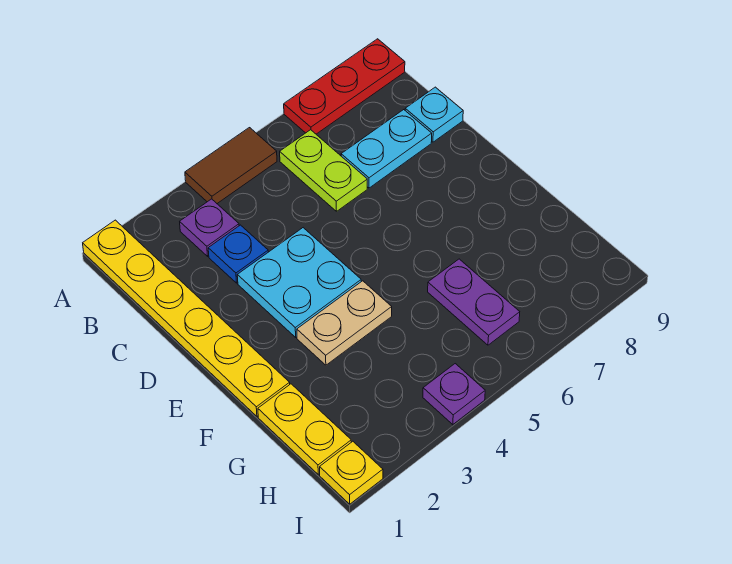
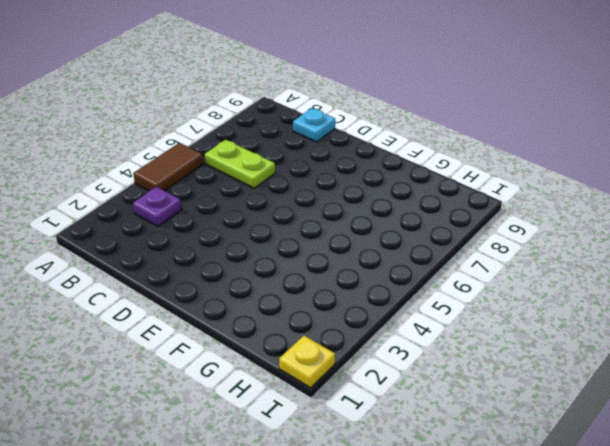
none -> yellow 1x6 plate [83,220,290,416]
none -> red 1x3 plate [284,39,405,134]
none -> blue 1x1 plate [208,225,268,283]

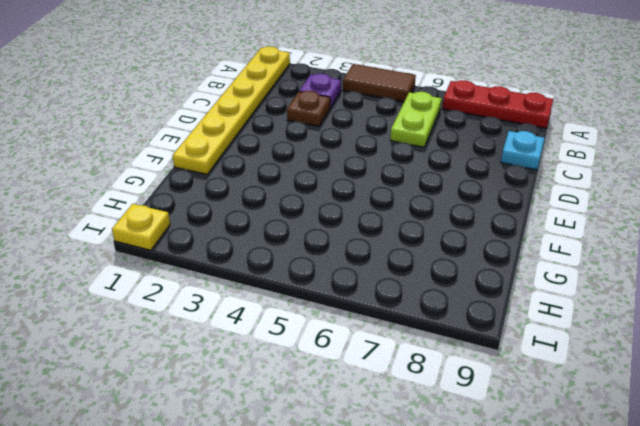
brown 1x1 plate [287,91,330,126] -> blue 1x1 plate [208,225,268,283]
none -> cyan 1x2 plate [341,110,432,188]
none -> cyan 2x2 plate [237,228,361,337]
none -> tan 1x2 plate [297,281,392,365]

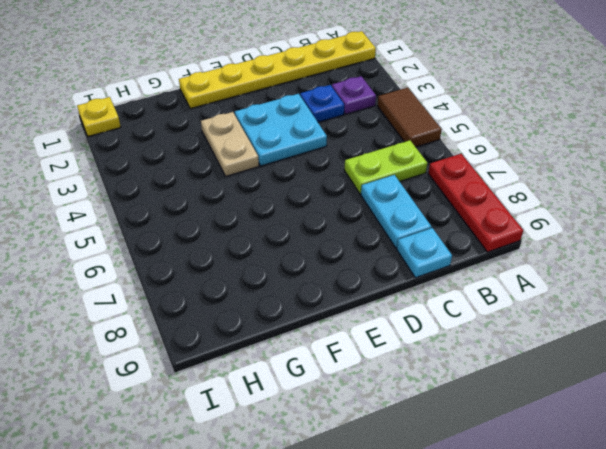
none -> yellow 1x2 plate [258,384,351,474]
none -> purple 1x2 plate [428,259,520,345]
none -> purple 1x1 plate [423,364,485,425]

